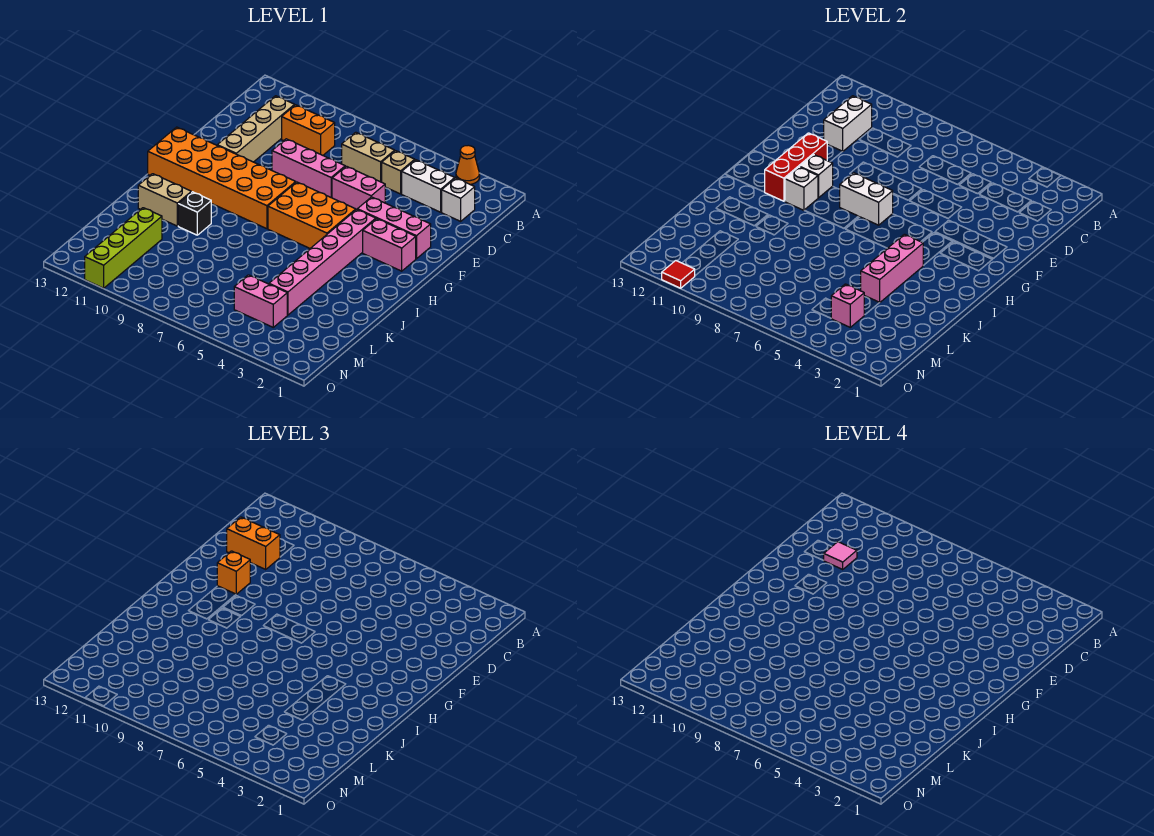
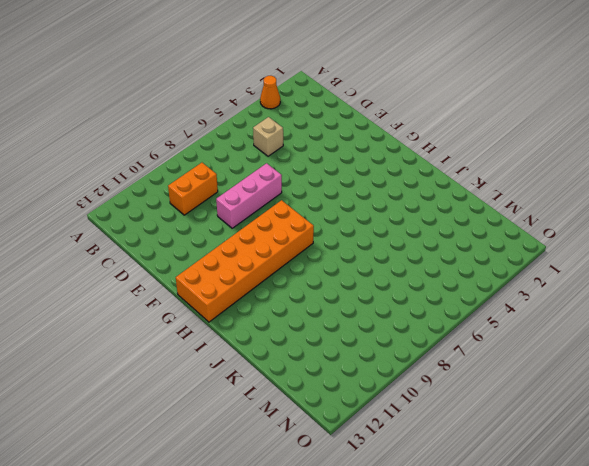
none -> white 1x1 brick [442,178,475,221]
none -> white 1x2 brick [402,160,455,212]
none -> tan 1x2 brick [342,132,395,182]

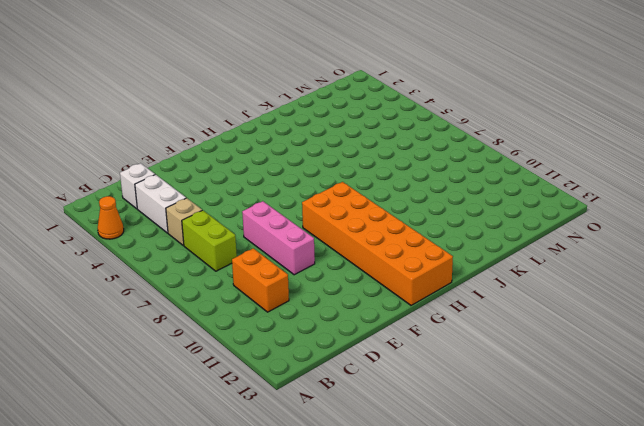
lime 1x2 brick [182,210,237,271] -> tan 1x2 brick [342,132,395,182]
none -> tan 1x4 brick [217,96,295,162]
none -> pink 1x2 brick [332,166,385,210]
none -> pink 1x3 brick [357,197,431,259]

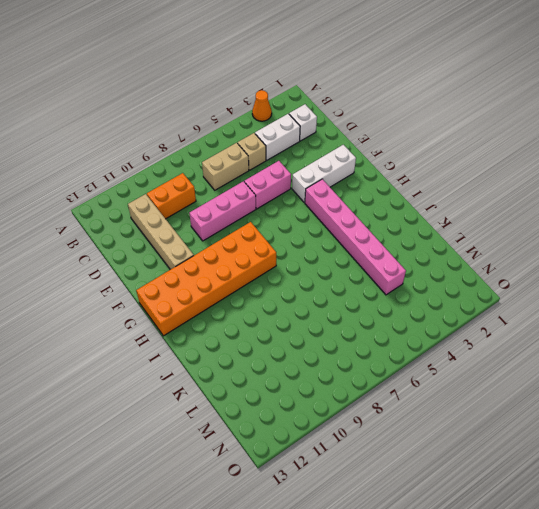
white 1x3 brick [292,145,356,202] -> pink 1x3 brick [357,197,431,259]
none -> pink 1x2 brick [363,219,416,271]
none -> orange 2x3 brick [268,182,356,248]
none -> black 1x1 brick [178,192,211,235]

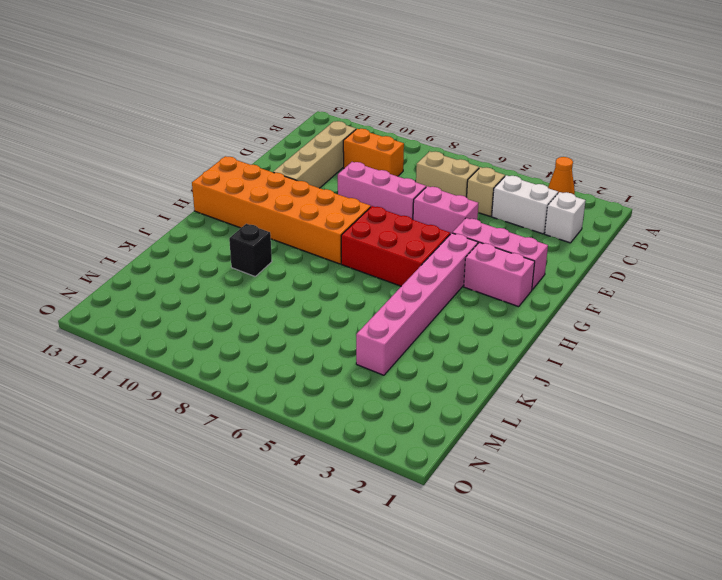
red 2x3 brick [341,206,450,286] -> orange 2x3 brick [268,182,356,248]
none -> tan 1x2 brick [138,174,191,226]
none -> lime 1x4 brick [85,208,162,288]
none -> pink 1x2 brick [234,275,287,327]

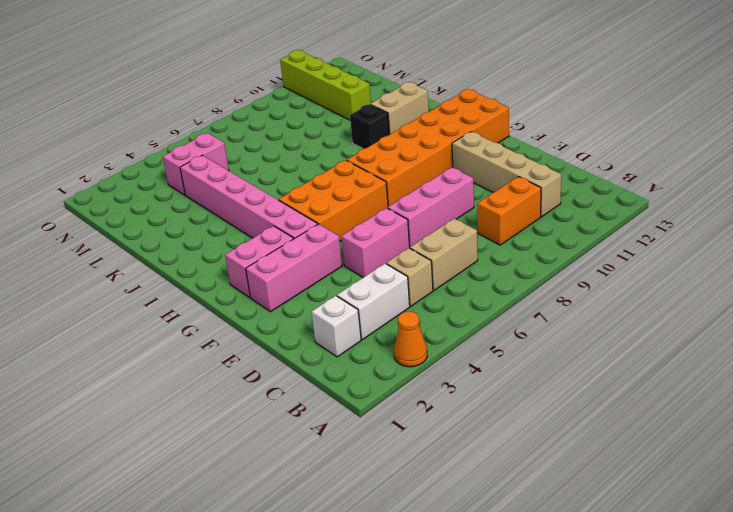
none -> white 1x2 brick [824,96,872,151]
none -> red 1x3 brick [765,133,827,201]
none -> white 1x2 brick [840,173,893,225]

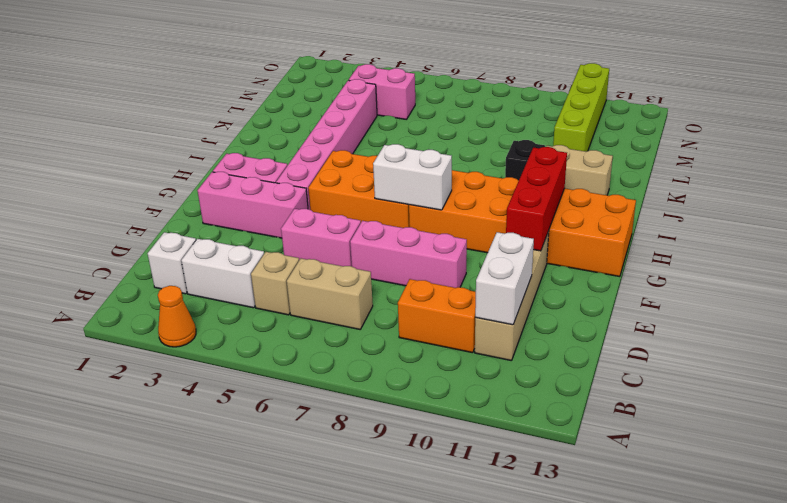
none -> white 1x1 brick [800,155,833,198]
none -> white 1x1 brick [785,167,818,210]
none -> pink 1x3 brick [861,234,923,302]

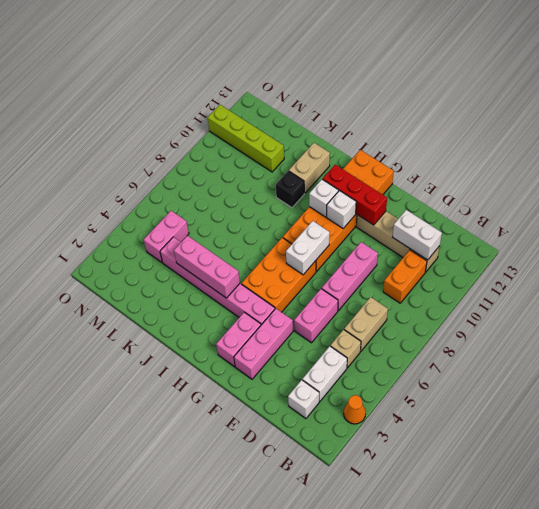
none -> pink 1x1 brick [831,284,864,327]
none -> red 1x1 tile [662,261,695,288]
none -> orange 1x2 brick [227,517,280,569]

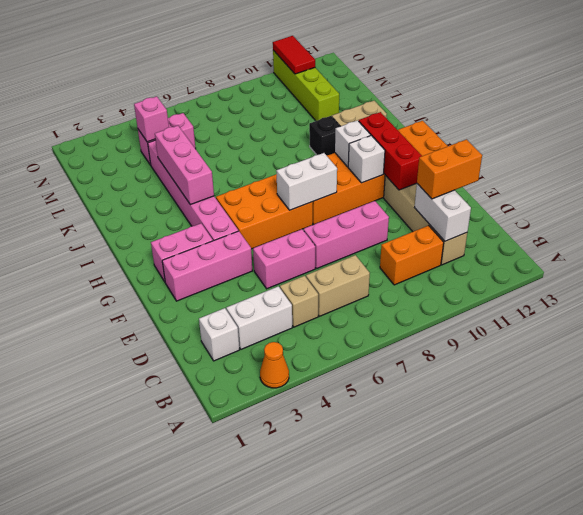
red 1x2 tile [273,36,315,74] -> red 1x1 tile [662,261,695,288]
none -> orange 1x1 brick [217,551,250,594]
none -> pink 1x1 tile [823,542,857,569]

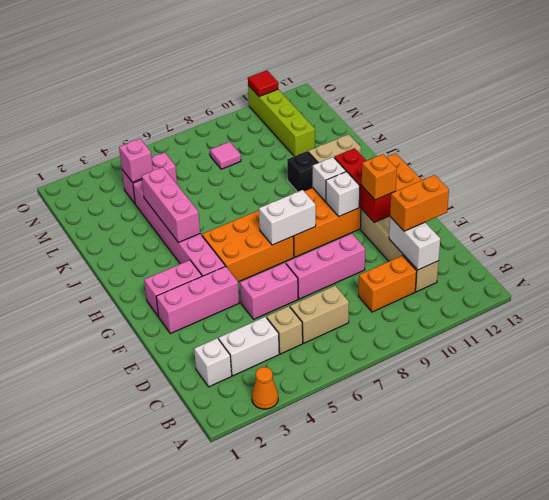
pink 1x1 tile [210,142,241,169] -> pink 1x1 tile moved to [823,542,857,569]

